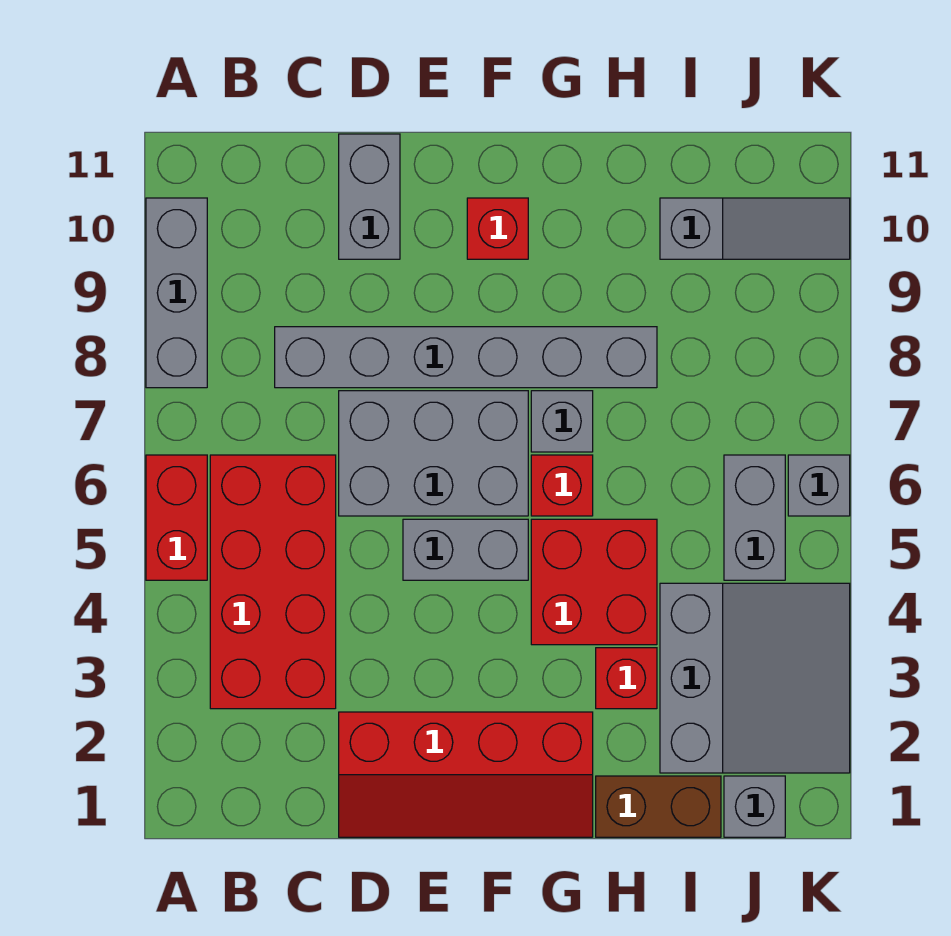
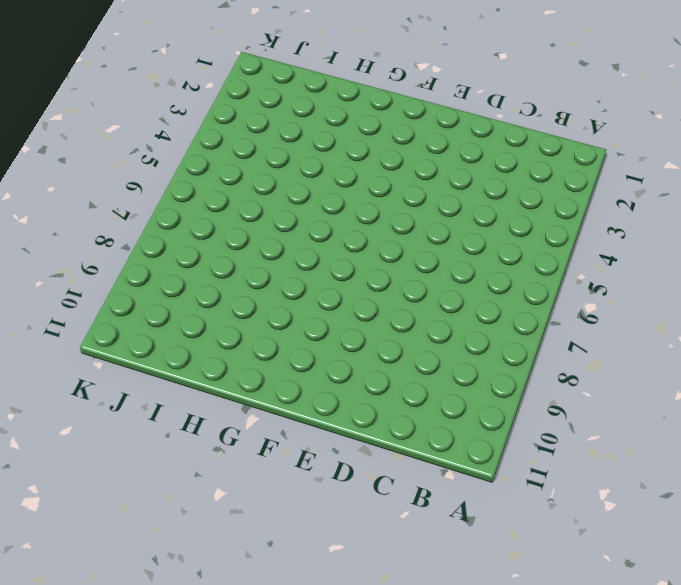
none -> red 1x2 brick [146,455,207,580]
none -> grey 1x3 brick [146,198,207,388]
none -> red 2x4 brick [210,455,336,709]

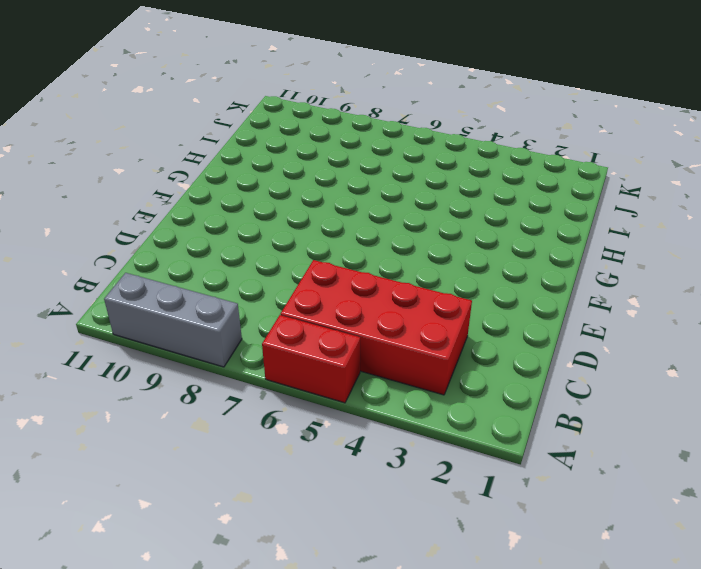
none -> grey 1x6 brick [275,327,657,388]
none -> red 2x4 slope [339,712,593,837]
none -> grey 2x3 brick [339,391,528,516]

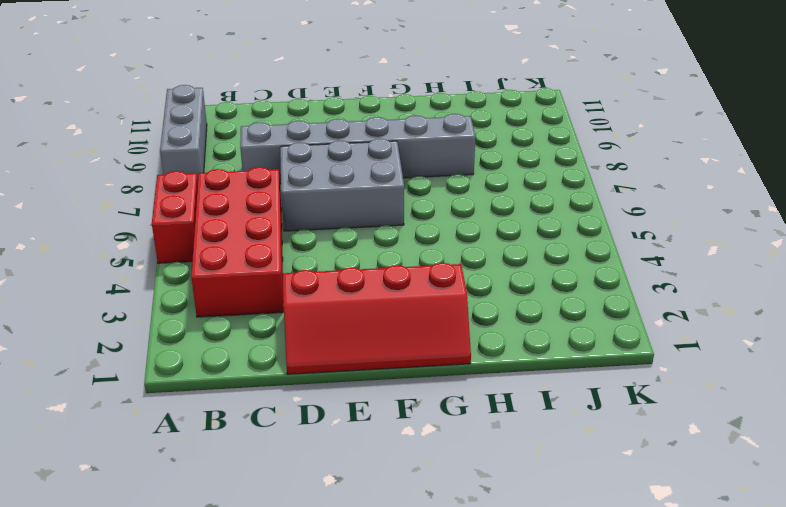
none -> grey 1x2 brick [339,134,400,259]
none -> grey 1x2 brick [403,519,528,580]
none -> red 1x1 brick [467,198,528,259]

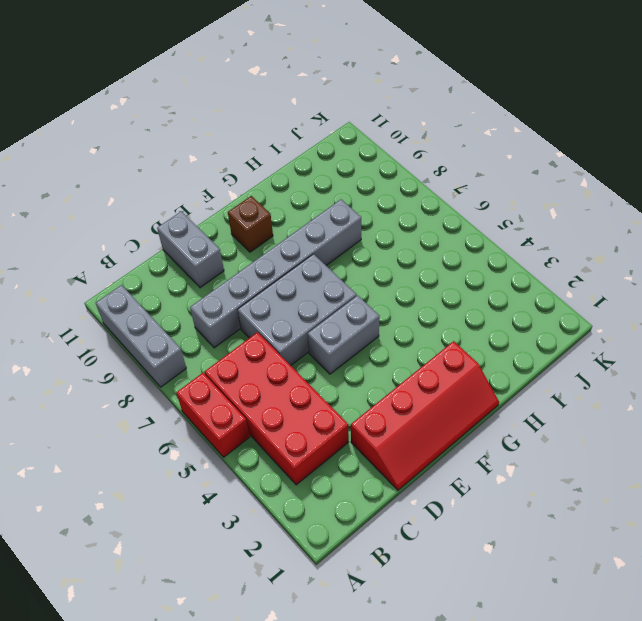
brown 1x1 brick [228,196,273,252] -> red 1x1 brick [467,198,528,259]
none -> red 2x2 brick [531,519,657,645]
none -> red 1x1 brick [531,455,593,516]
none -> grey 1x1 brick [531,391,593,452]

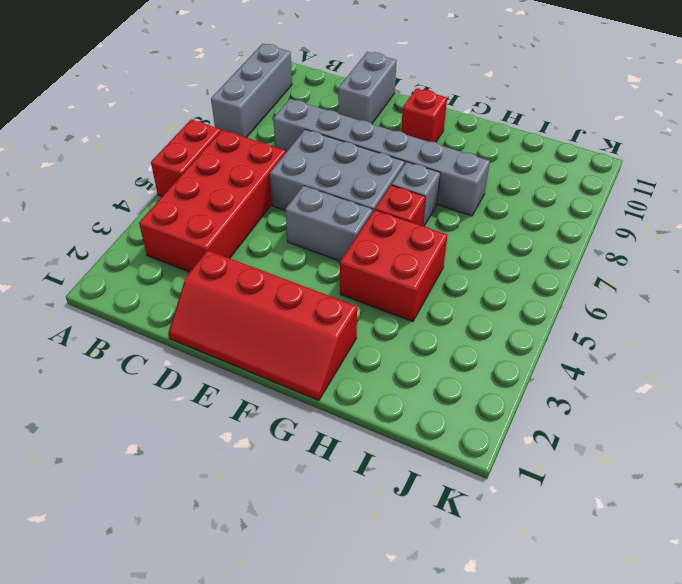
none -> brown 1x2 brick [596,776,721,837]
none -> red 1x1 brick [596,648,657,709]
none -> grey 3x3 slope [660,583,850,773]

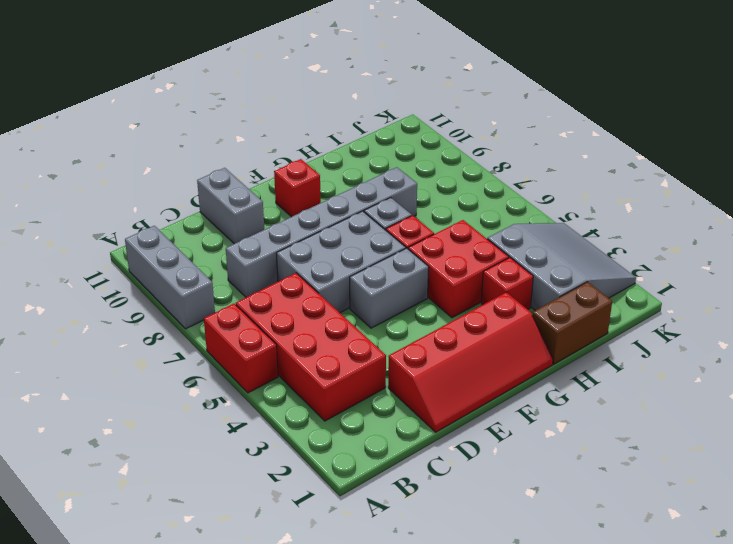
none -> grey 1x3 slope [660,198,850,259]
none -> grey 1x1 brick [724,776,785,837]
none -> grey 1x2 brick [724,455,785,580]

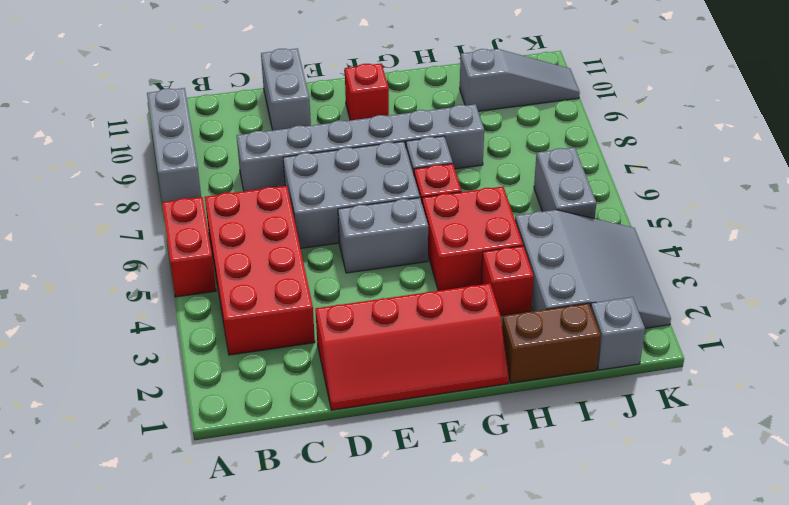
none -> grey 1x1 brick [788,455,850,516]

